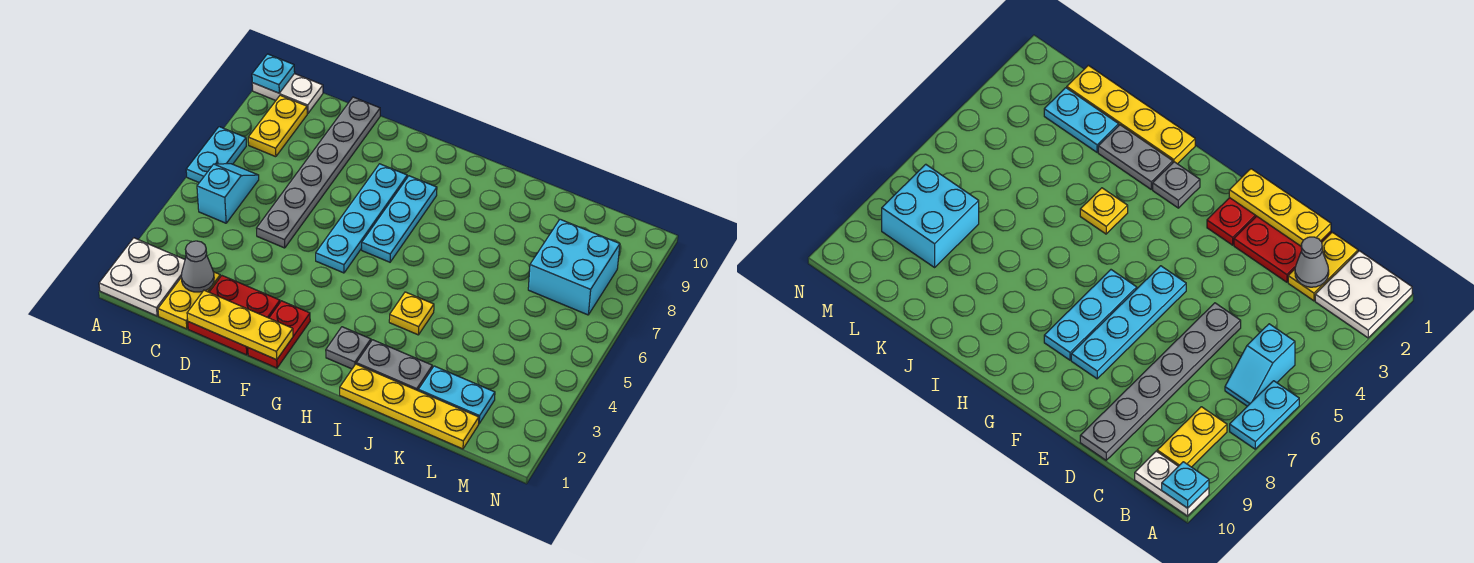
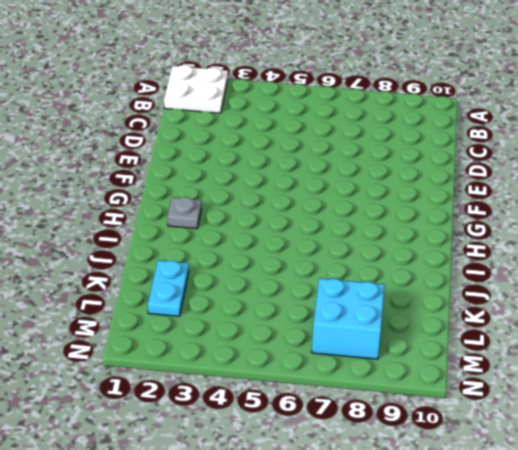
none -> cyan 1x2 plate [186,127,246,183]
none -> white 1x2 plate [252,74,323,113]
none -> cyan 1x2 slope [197,164,259,223]

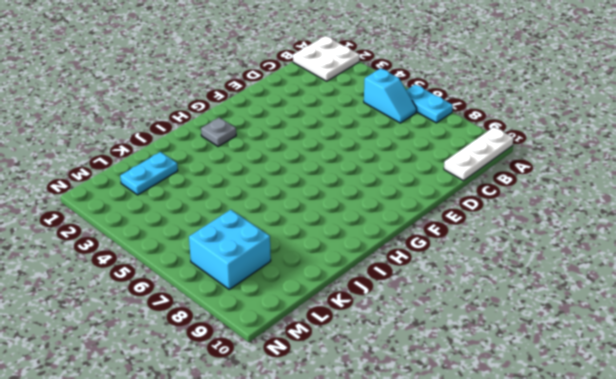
white 1x3 plate [444,127,513,181] -> white 1x2 plate [252,74,323,113]
none -> yellow 1x2 plate [248,95,307,157]
none -> yellow 1x2 plate [158,272,220,329]
none -> red 2x2 plate [188,276,280,355]

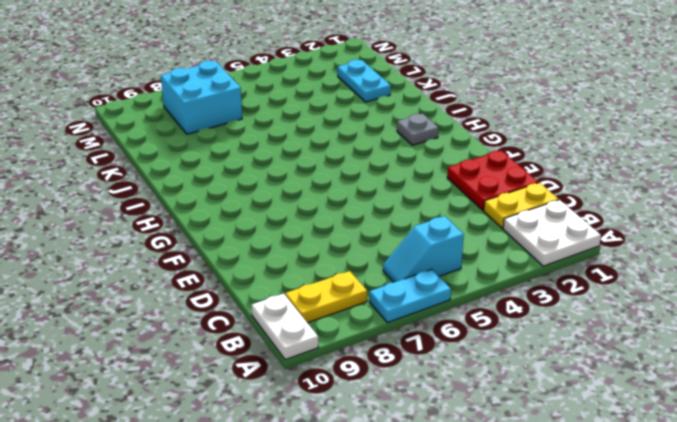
none -> grey 1x6 plate [257,97,380,248]
none -> red 1x2 plate [248,301,310,368]
none -> cyan 1x4 plate [316,164,407,273]

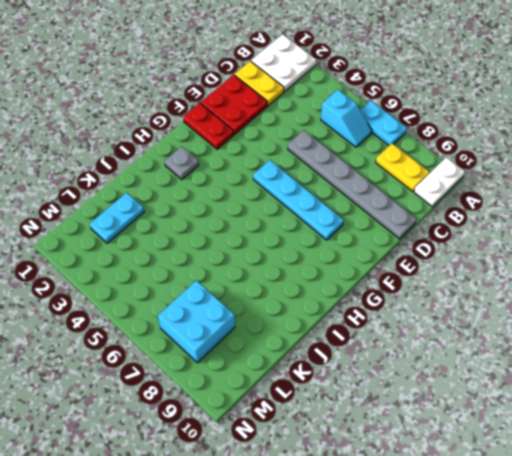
none -> cyan 1x3 plate [362,176,437,262]
none -> yellow 1x4 plate [340,364,479,449]
none -> grey 1x2 plate [356,340,432,391]

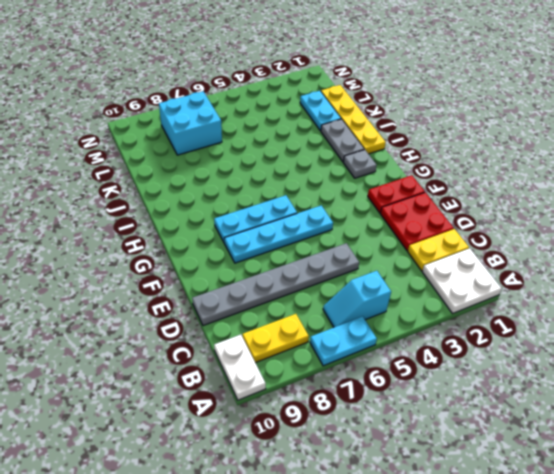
none -> yellow 1x1 plate [389,292,434,335]
none -> cyan 1x1 plate [252,54,295,93]
none -> grey 1x1 cone [181,241,214,292]

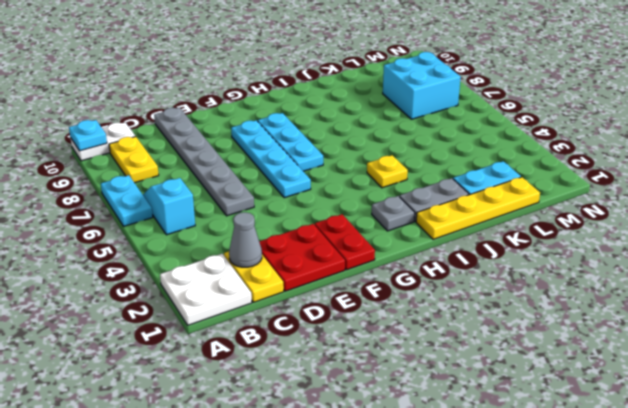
none -> yellow 1x3 plate [187,290,293,360]

